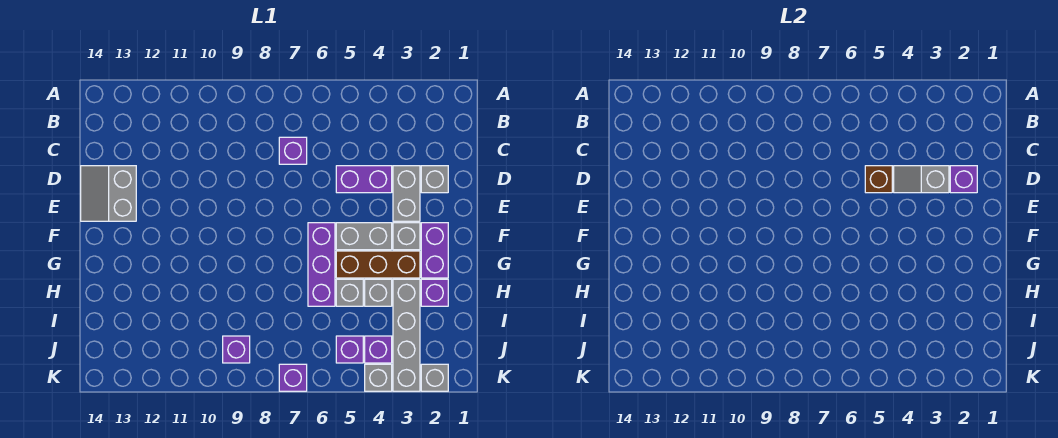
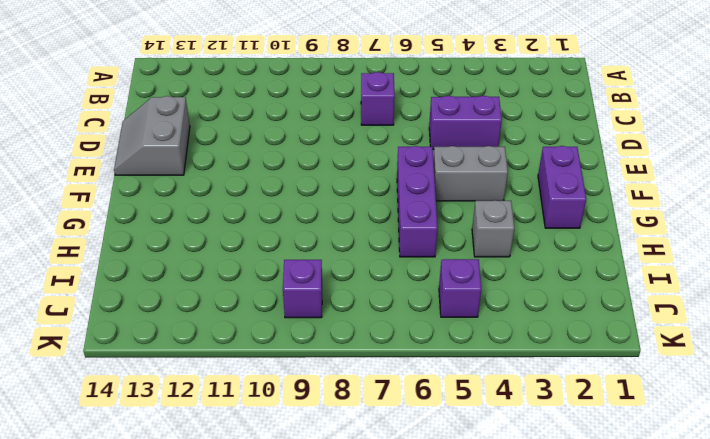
none -> grey 1x1 brick [421,166,448,193]
none -> grey 1x2 brick [393,166,420,221]
none -> grey 1x1 brick [393,223,420,250]

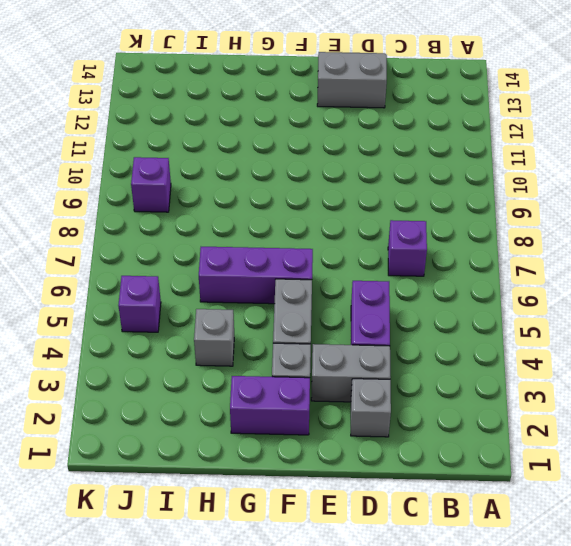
none -> brown 1x3 brick [336,251,420,278]
none -> purple 1x1 brick [421,279,448,306]
none -> grey 1x4 brick [393,279,420,391]

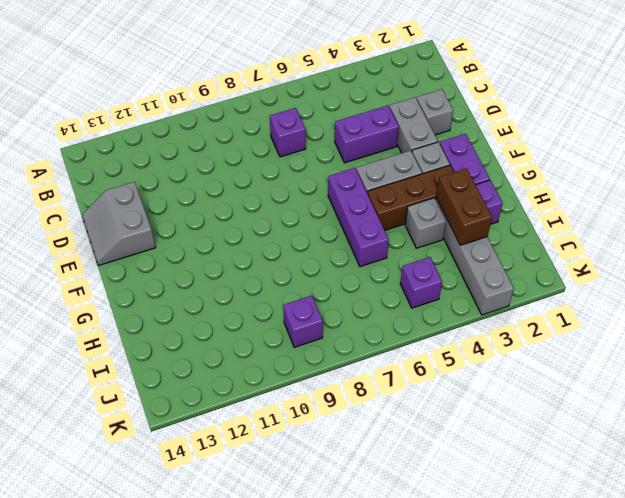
brown 1x2 brick [436,168,492,245] -> none
none -> grey 1x1 brick [336,279,363,306]
none -> purple 1x1 brick [365,336,392,363]
none -> grey 1x1 brick [421,364,448,391]

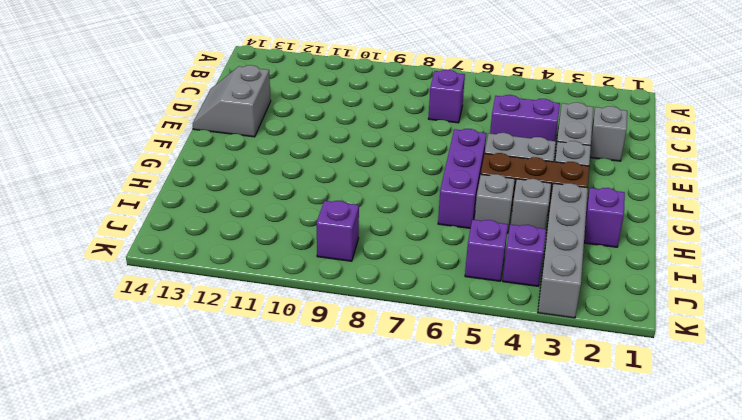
none -> purple 1x2 brick [421,223,448,278]
none -> grey 1x1 brick [421,364,448,391]
none -> grey 1x1 brick [365,364,392,391]

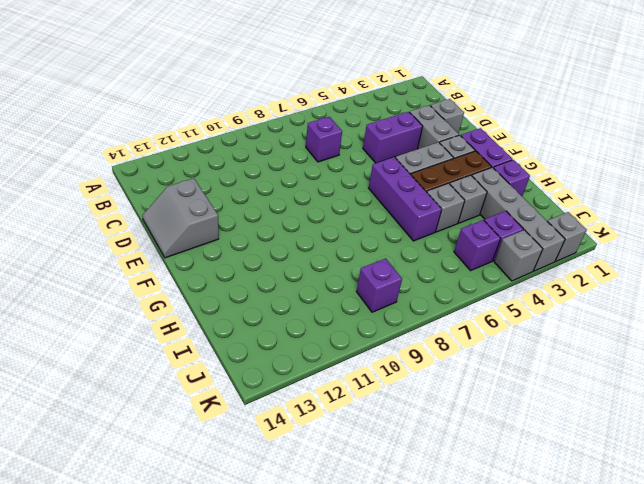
none -> purple 1x1 brick [279,364,307,391]
none -> purple 1x1 brick [950,166,977,193]
none -> grey 1x2 slope [894,166,949,193]

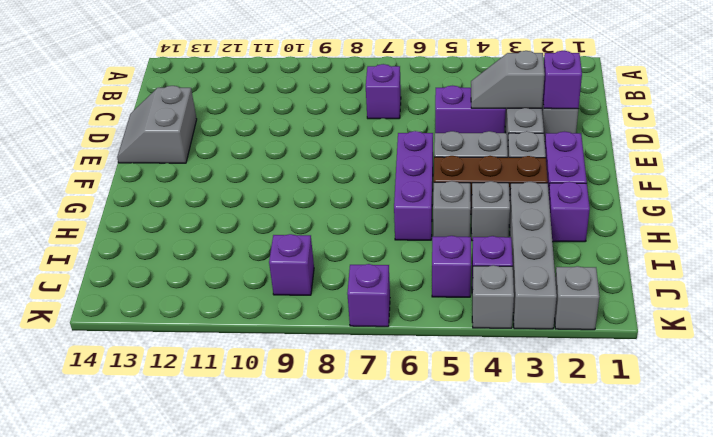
none -> brown 1x1 brick [865,166,892,193]

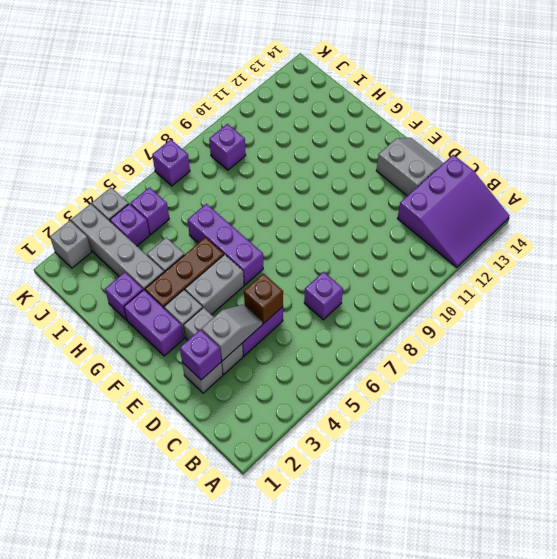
purple 3x3 slope [397,155,510,267] -> none
none -> grey 1x1 brick [336,279,363,306]

